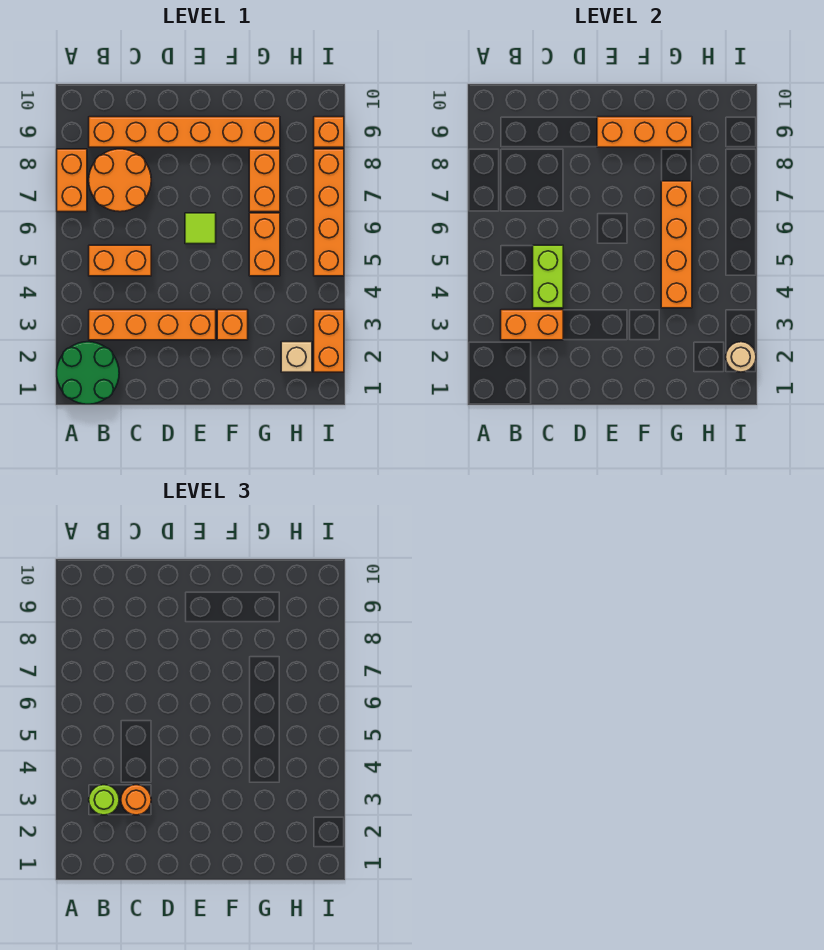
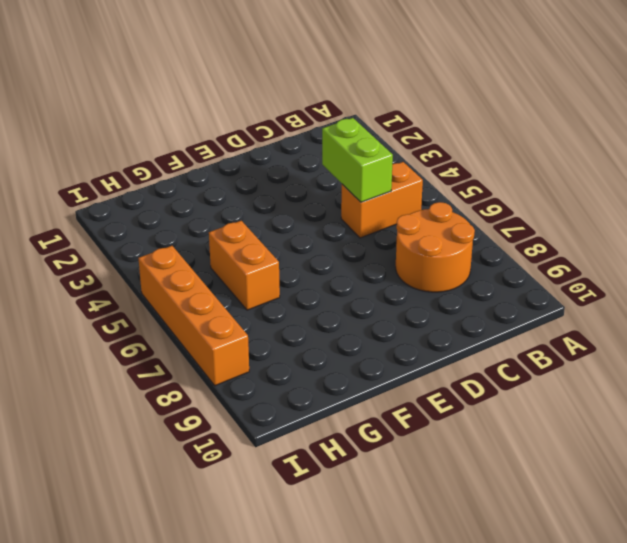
none -> green 2x2 round brick [57,342,119,404]
none -> orange 1x2 brick [57,149,87,212]
none -> orange 1x4 brick [89,310,216,340]

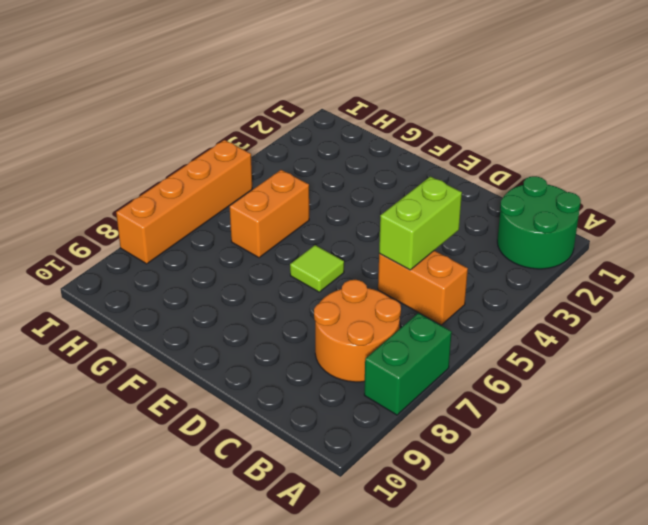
green 1x2 brick [364,313,452,415] -> orange 1x2 brick [57,149,87,212]
none -> orange 1x4 brick [89,310,216,340]
none -> orange 1x6 brick [89,117,280,147]
none -> orange 1x1 brick [217,310,248,340]

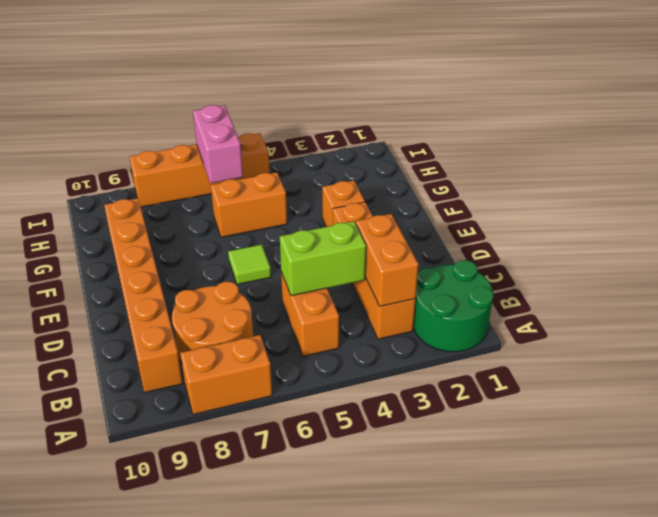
pink 1x2 brick [193,105,243,183] -> none
none -> orange 1x2 brick [249,149,280,212]
none -> tan 1x1 brick [281,342,312,372]
none -> orange 1x2 brick [314,310,344,372]

